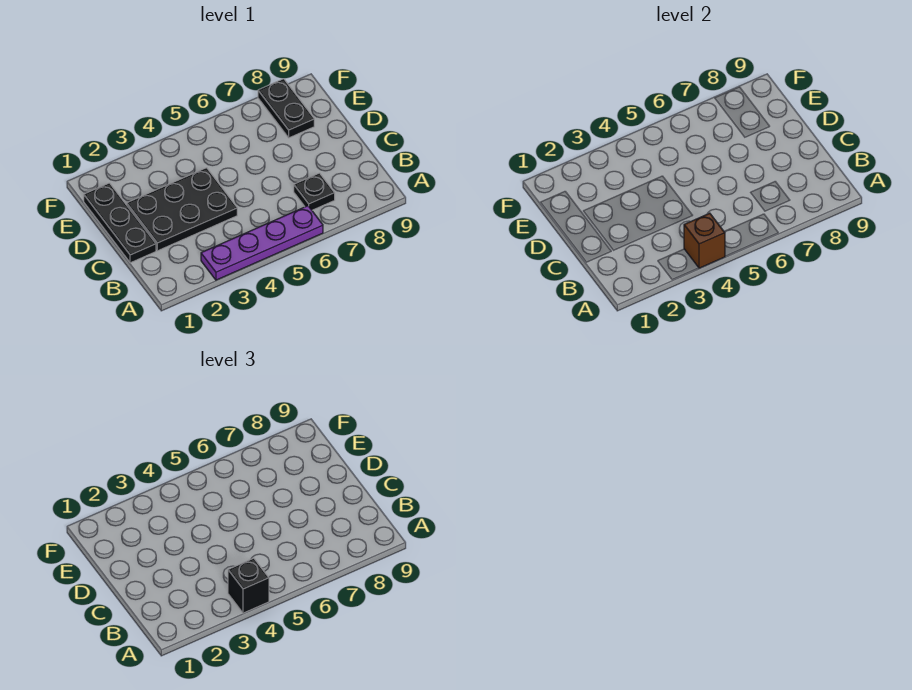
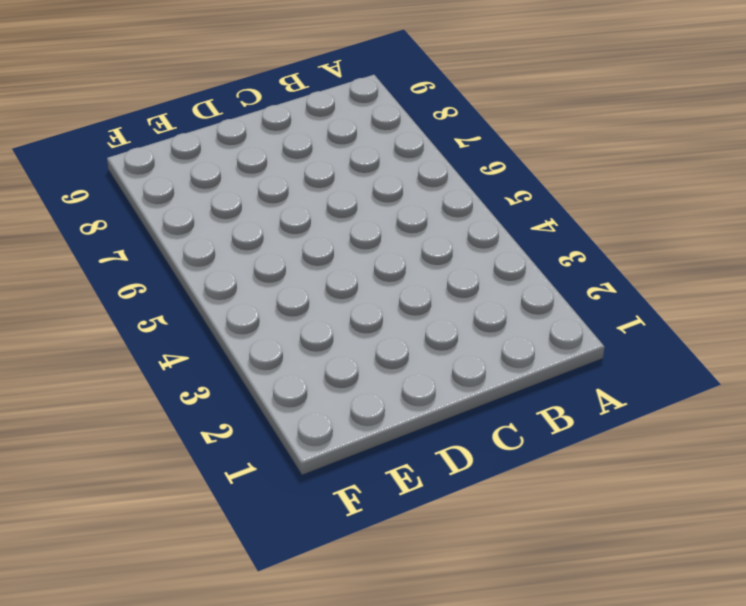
none -> purple 1x4 plate [201,206,323,280]
none -> black 1x1 plate [294,173,335,210]

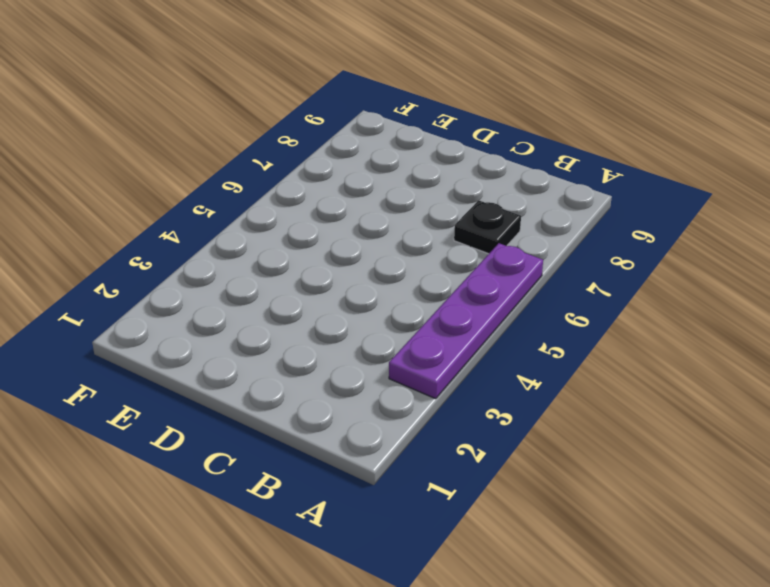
none -> black 1x3 plate [84,183,156,263]
none -> black 2x3 plate [127,168,237,251]

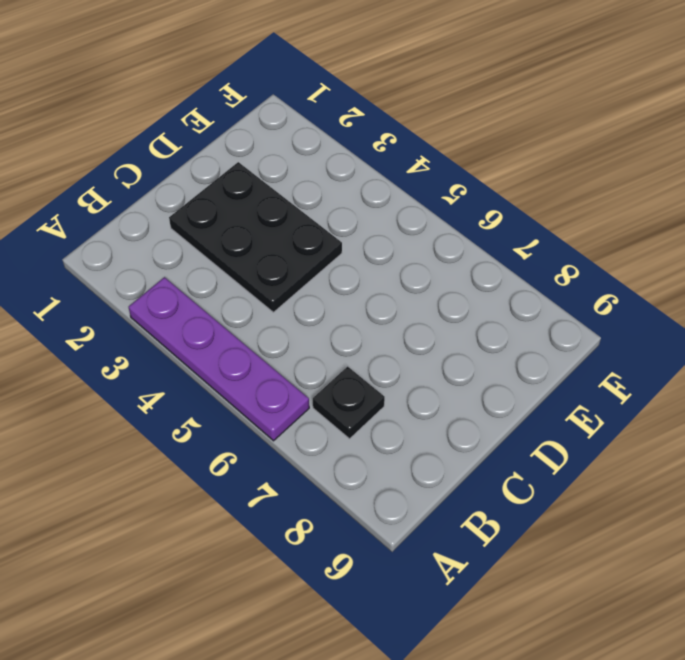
none -> black 1x3 plate [84,183,156,263]
none -> black 1x2 plate [258,79,314,138]

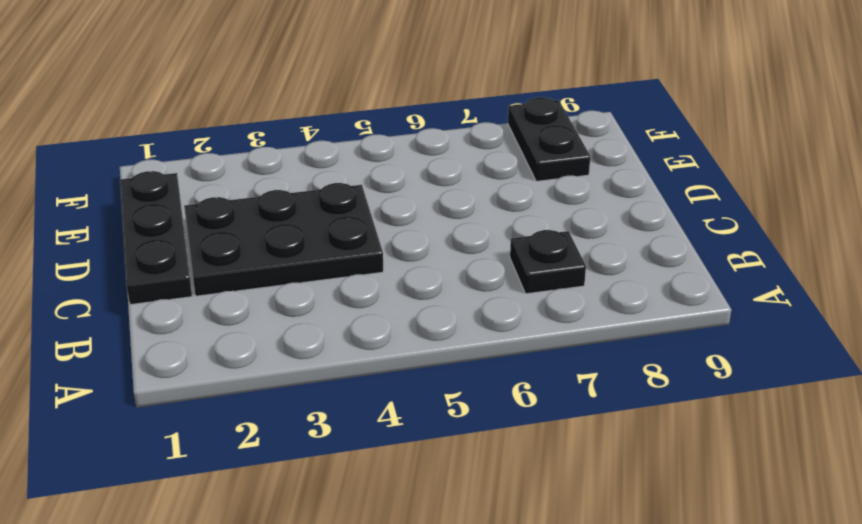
none -> purple 1x4 plate [201,206,323,280]
none -> brown 1x1 brick [684,213,725,268]

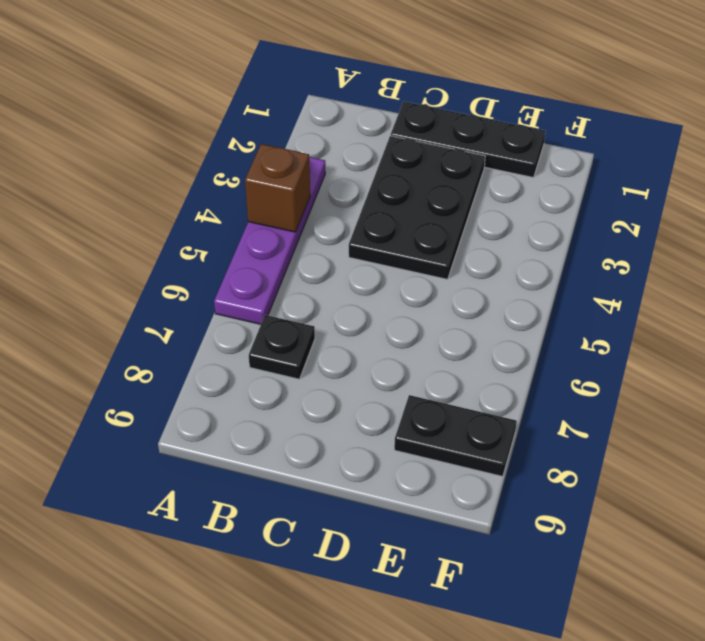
none -> black 1x1 brick [228,558,269,613]

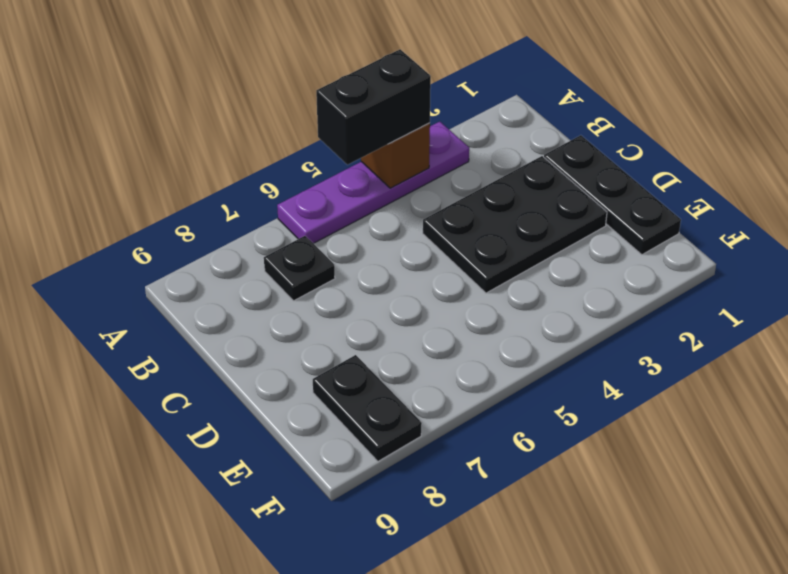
black 1x2 brick [316,49,431,165] -> black 1x1 brick [228,558,269,613]

